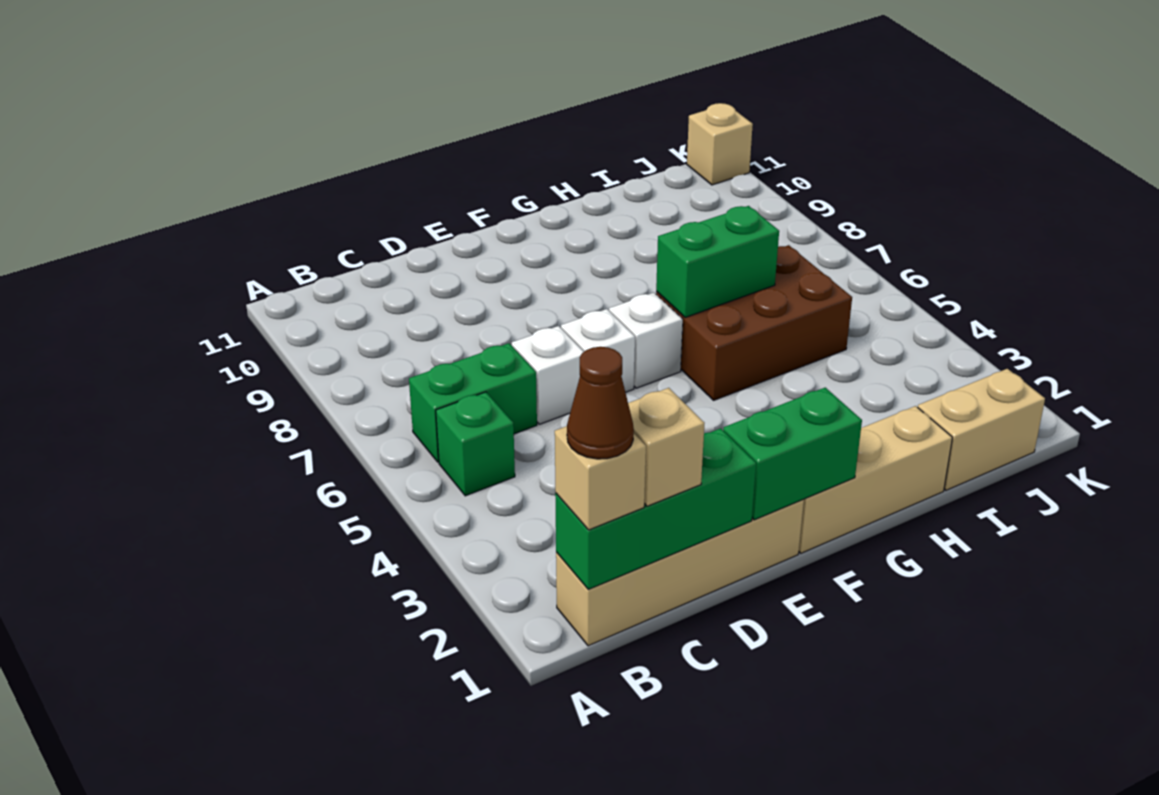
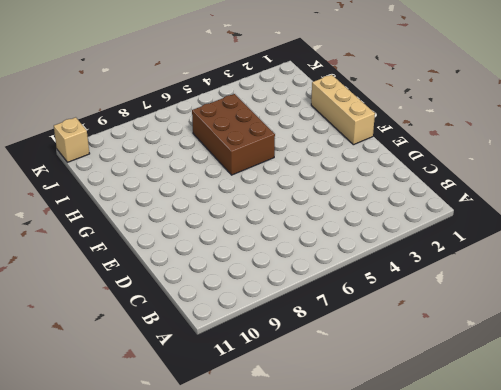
none -> tan 1x4 brick [556,499,804,646]
none -> green 1x1 brick [436,392,515,496]
none -> green 1x2 brick [409,343,537,462]

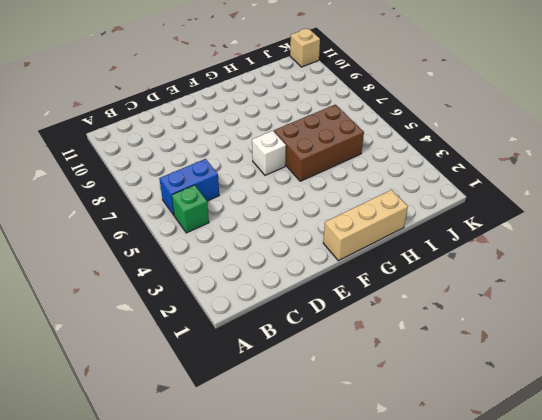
blue 1x2 brick [159,159,219,215] -> green 1x2 brick [409,343,537,462]
none -> tan 1x4 brick [556,499,804,646]
none -> white 1x1 brick [511,326,584,424]
none -> white 1x1 brick [561,309,635,392]

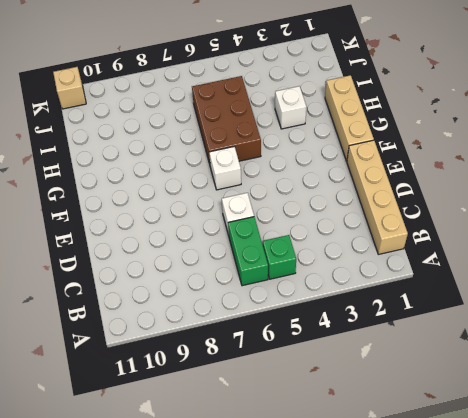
white 1x1 brick [275,86,306,129] -> white 1x1 brick moved to [561,309,635,392]
none -> tan 1x2 brick [918,369,1045,490]
none -> green 1x3 brick [555,428,756,589]
none -> green 1x2 brick [723,388,862,520]

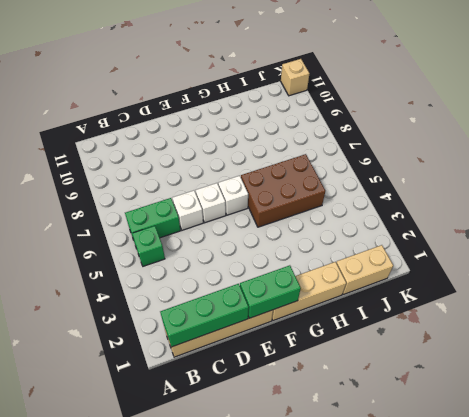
none -> green 1x2 brick [656,206,779,318]
none -> tan 1x1 brick [555,426,646,530]
none -> tan 1x1 brick [628,388,704,506]

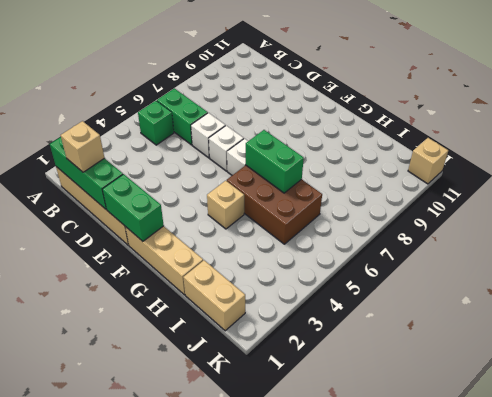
tan 1x1 brick [207,181,244,229] -> tan 1x1 brick moved to [555,426,646,530]
none -> brown 1x1 cone [567,347,634,459]

